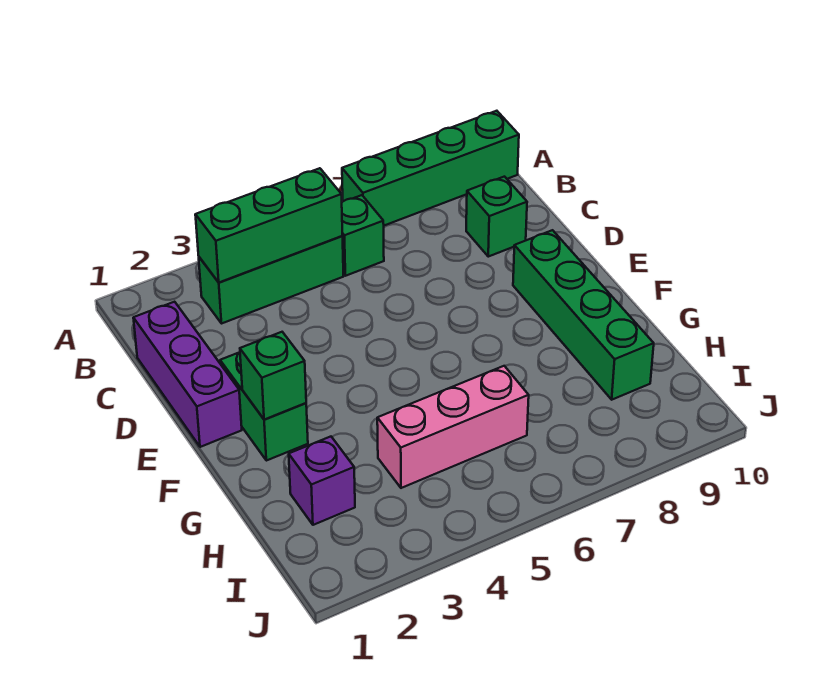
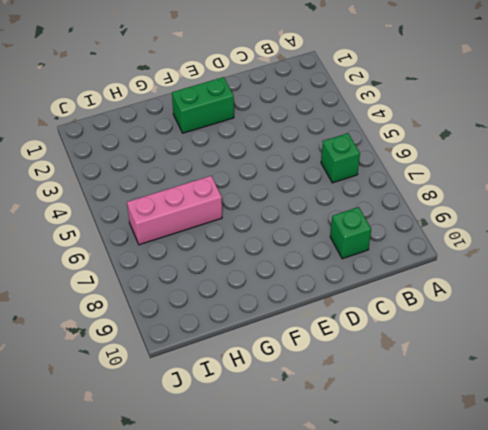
pink 1x3 brick [127,176,222,245] -> pink 1x3 brick turned to [377,366,529,488]
none -> green 1x4 brick [342,111,519,226]
none -> green 1x3 brick [199,236,343,323]

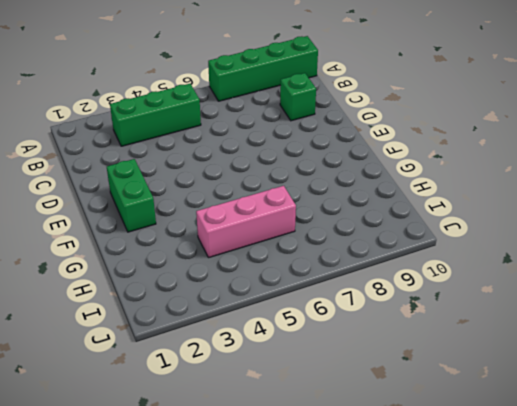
none -> green 1x1 brick [342,195,384,276]
none -> purple 1x3 brick [133,302,242,447]

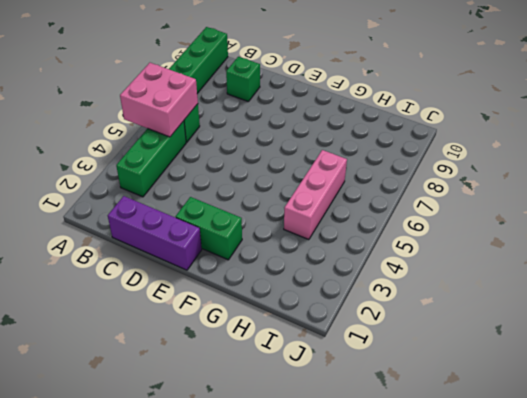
pink 2x2 brick [120,63,198,137] -> green 1x3 brick [195,168,342,282]
none -> green 1x4 brick [513,230,654,400]
none -> purple 1x1 brick [289,437,355,525]

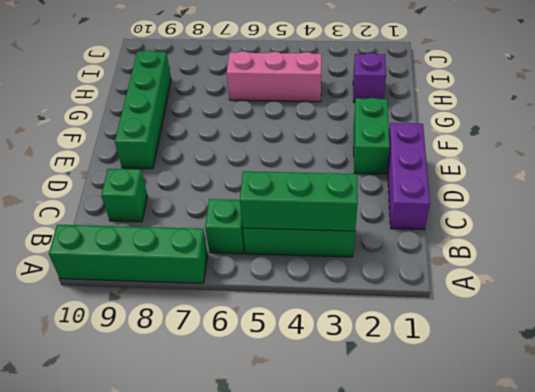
none -> green 1x1 brick [240,332,306,420]

